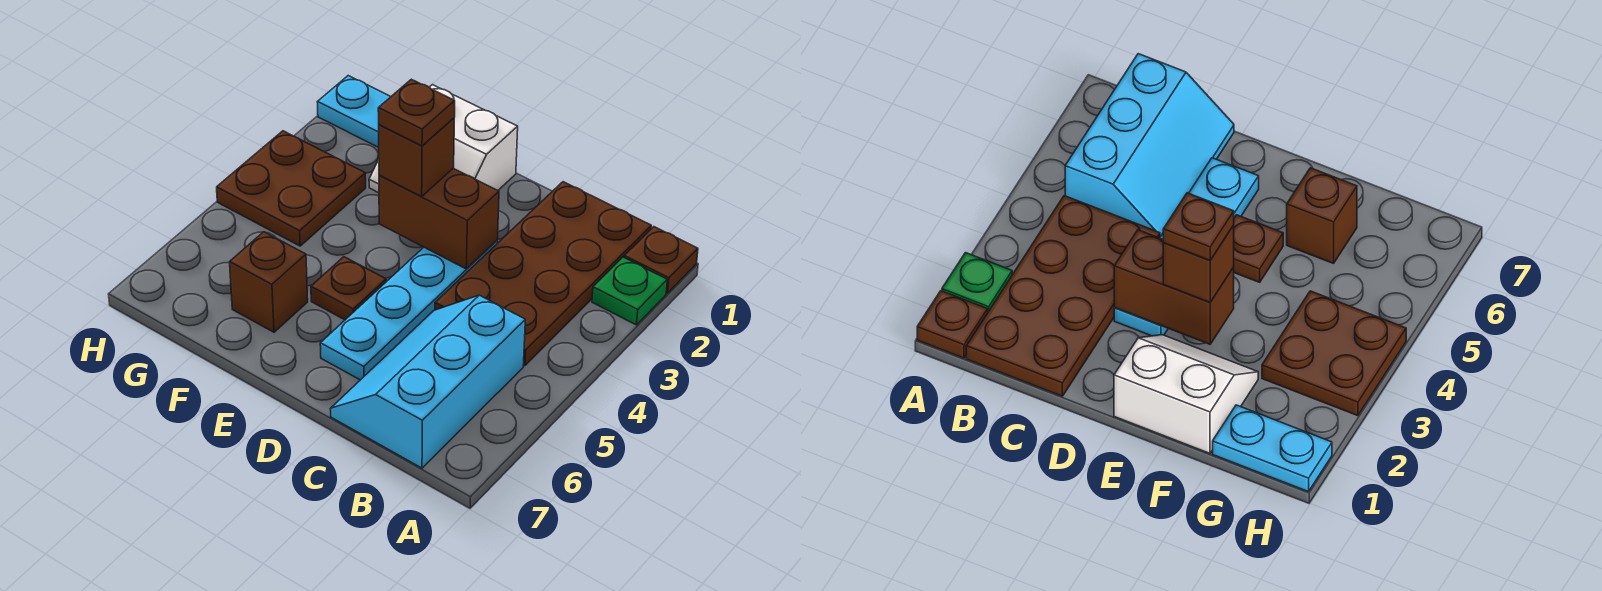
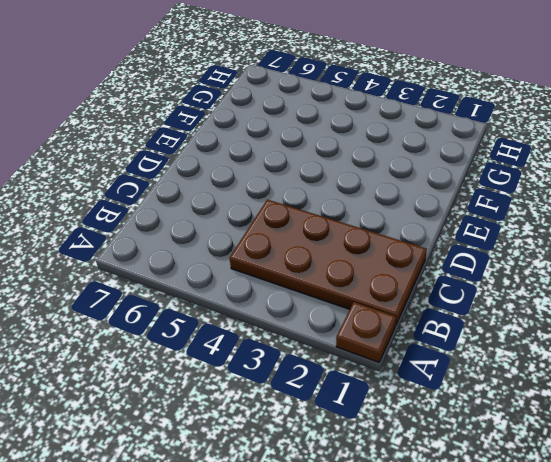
none -> green 1x1 plate [592,257,667,325]
none -> cyan 2x3 slope [330,295,525,468]
none -> cyan 1x4 plate [320,241,497,380]

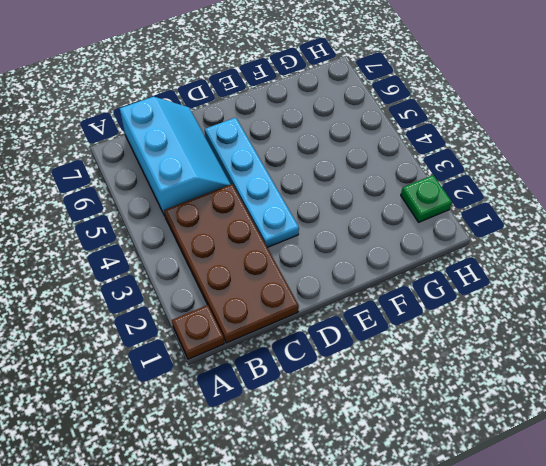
green 1x1 plate [401,175,452,222] -> green 1x1 plate moved to [592,257,667,325]
none -> white 2x2 slope [369,85,518,193]
none -> brown 1x1 plate [311,257,386,320]
none -> brown 1x1 brick [230,232,308,332]

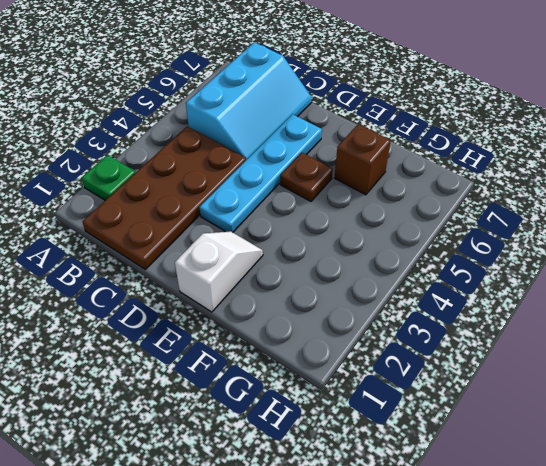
white 1x2 slope [175,231,263,312] -> white 2x2 slope [369,85,518,193]
none -> brown 1x1 plate [624,227,698,293]
none -> cyan 1x2 plate [318,76,391,147]
none -> brown 2x2 plate [217,131,366,246]

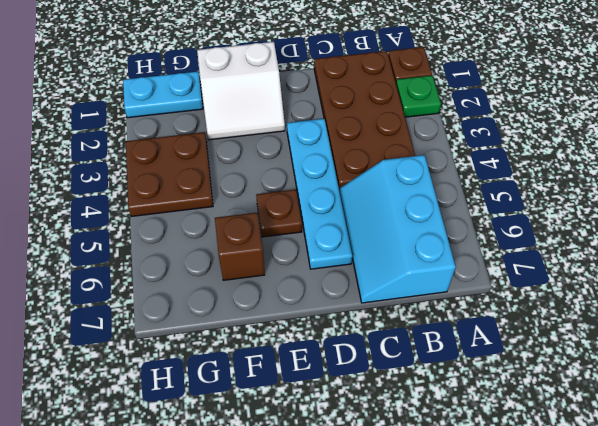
none -> brown 1x2 brick [379,168,499,269]
none -> brown 1x1 brick [379,118,454,197]
none -> brown 1x1 plate [378,79,455,146]

